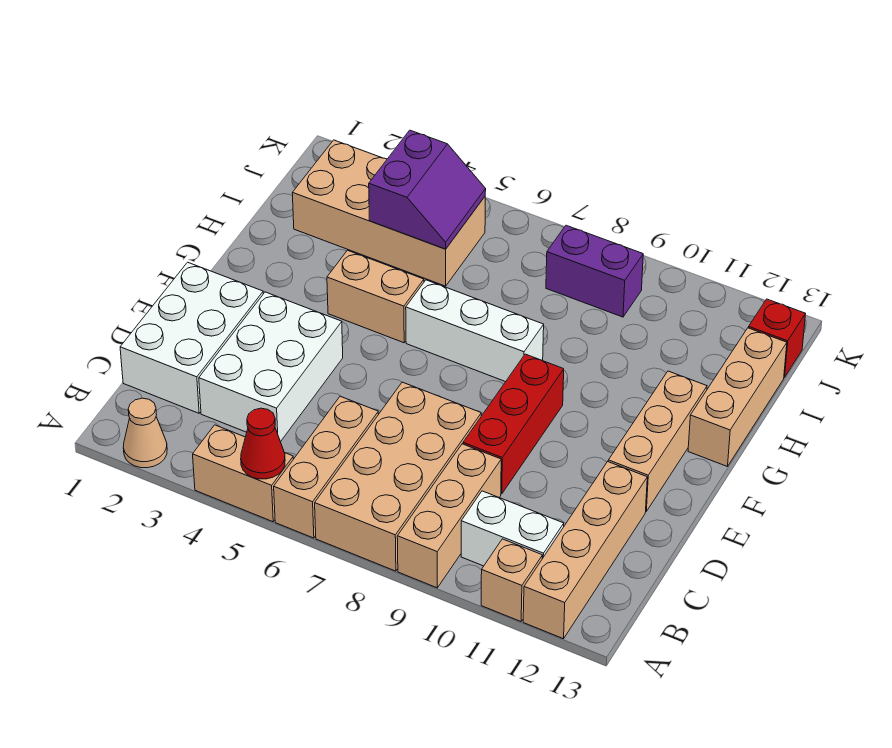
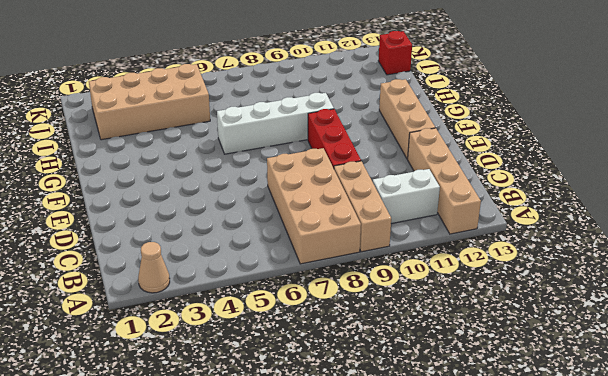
white 1x4 brick [217,93,334,154] -> white 1x3 brick [406,280,544,382]
none -> tan 1x2 brick [193,425,293,522]
none -> tan 1x3 brick [274,396,379,538]
none -> tan 1x1 brick [481,539,543,622]

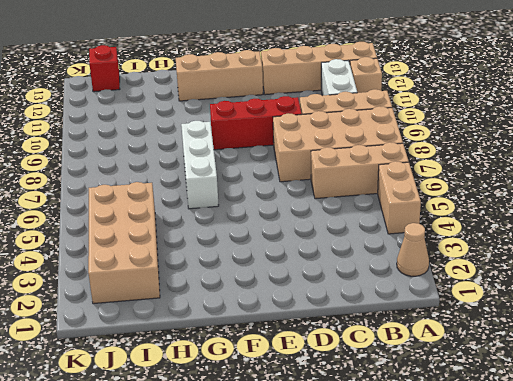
none -> white 2x3 brick [120,262,263,413]
none -> white 2x3 brick [199,292,343,442]
none -> tan 1x2 brick [327,250,424,343]

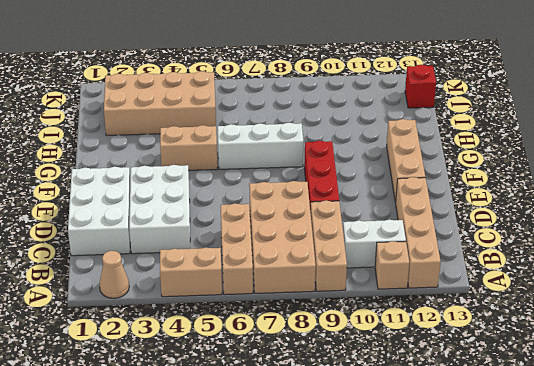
none -> tan 1x3 brick [688,328,787,467]
none -> purple 1x2 brick [546,225,643,317]
none -> red 1x1 cone [241,408,285,479]

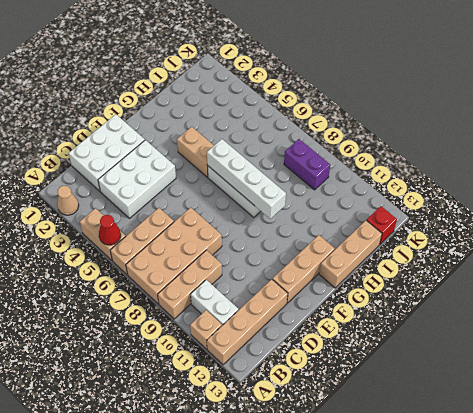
white 1x4 brick [207,139,286,219] -> none
none -> red 1x3 brick [463,354,564,494]
none -> tan 2x4 brick [292,140,485,286]
none -> purple 2x2 slope [369,130,486,249]

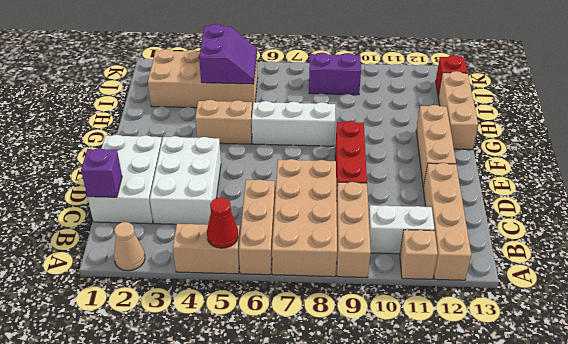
purple 1x1 brick [81,148,122,197] -> none

